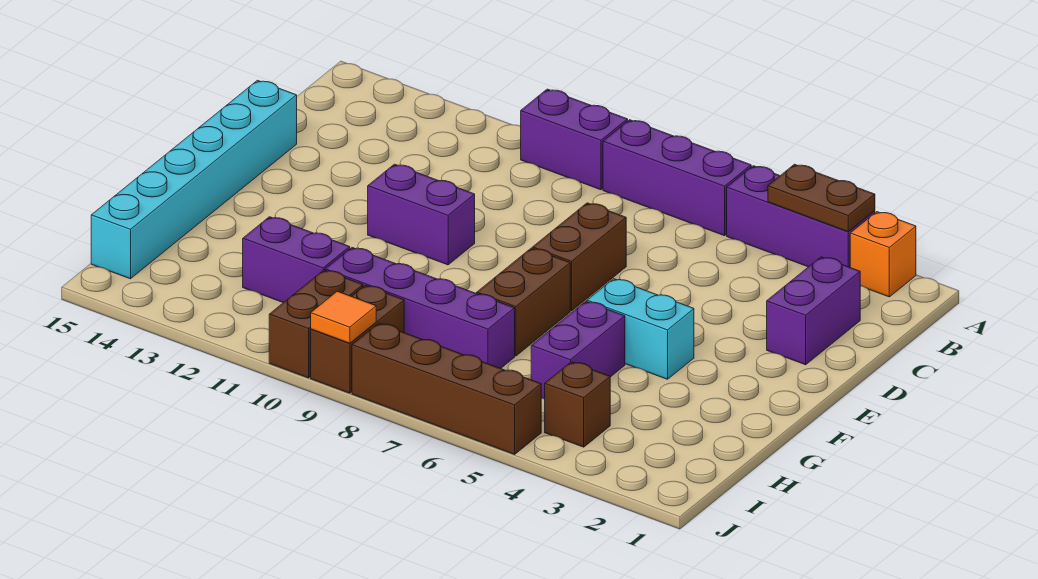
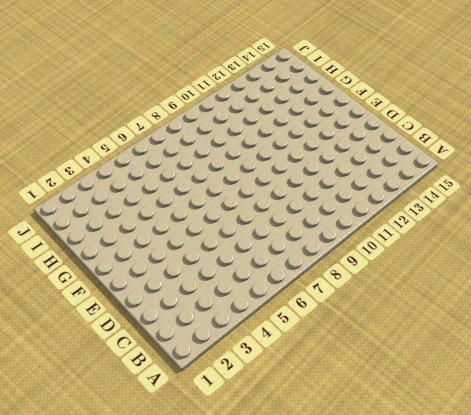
none -> orange 1x1 brick [850,212,916,297]
none -> purple 1x3 brick [727,166,875,267]
none -> purple 1x3 brick [603,120,751,236]

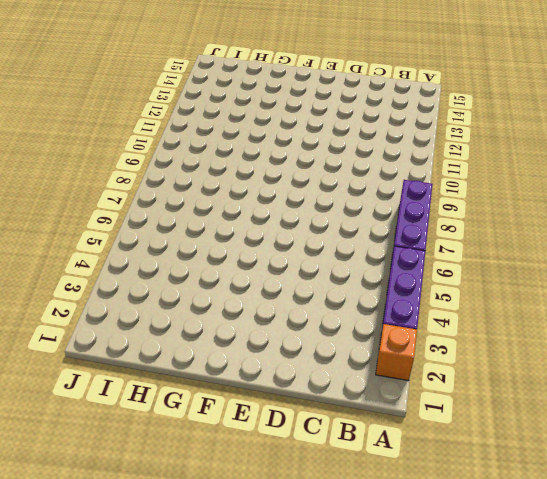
none -> purple 1x2 brick [521,89,628,190]
none -> purple 1x2 brick [767,257,860,365]
none -> brown 1x2 brick [533,203,626,311]

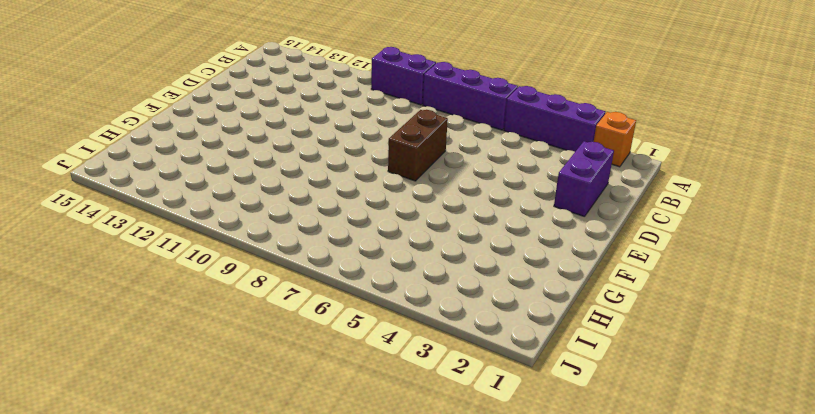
none -> cyan 1x6 brick [91,80,297,279]
none -> purple 1x2 brick [368,164,475,265]
none -> cyan 1x2 brick [587,279,694,379]

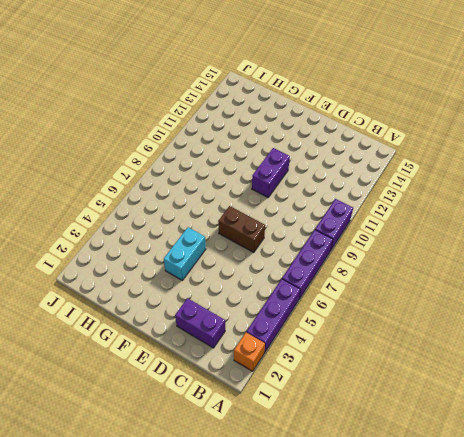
none -> cyan 1x6 brick [91,80,297,279]
none -> brown 1x2 brick [477,248,570,356]
none -> purple 1x2 brick [531,301,625,399]

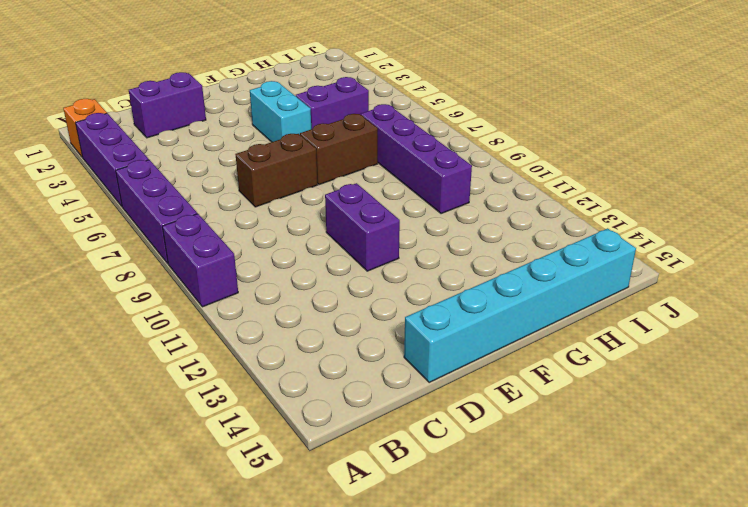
none -> purple 1x2 brick [243,217,350,303]
none -> brown 1x1 brick [545,362,610,447]
none -> brown 1x2 brick [311,285,404,393]

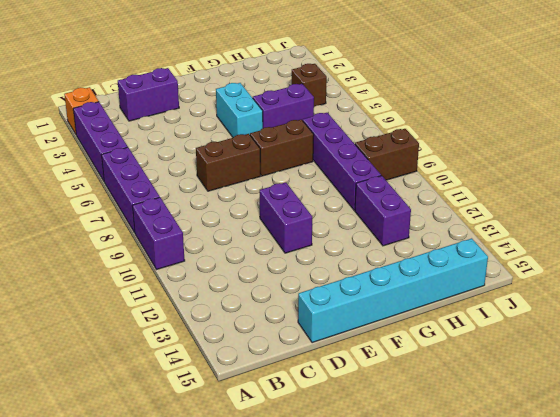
none -> brown 1x2 brick [269,270,363,378]
none -> brown 1x4 brick [352,323,541,454]
none -> brown 1x2 plate [768,164,875,232]

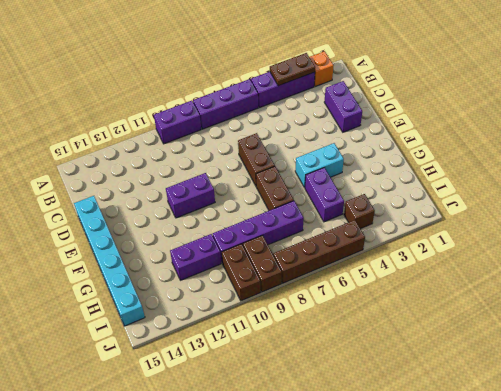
none -> orange 1x1 tile [311,291,376,343]

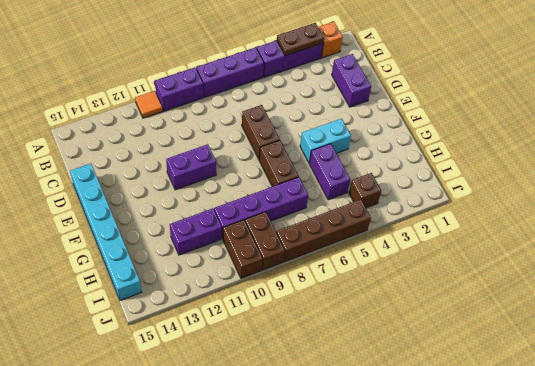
orange 1x1 tile [135,91,163,118] -> orange 1x1 tile moved to [311,291,376,343]

